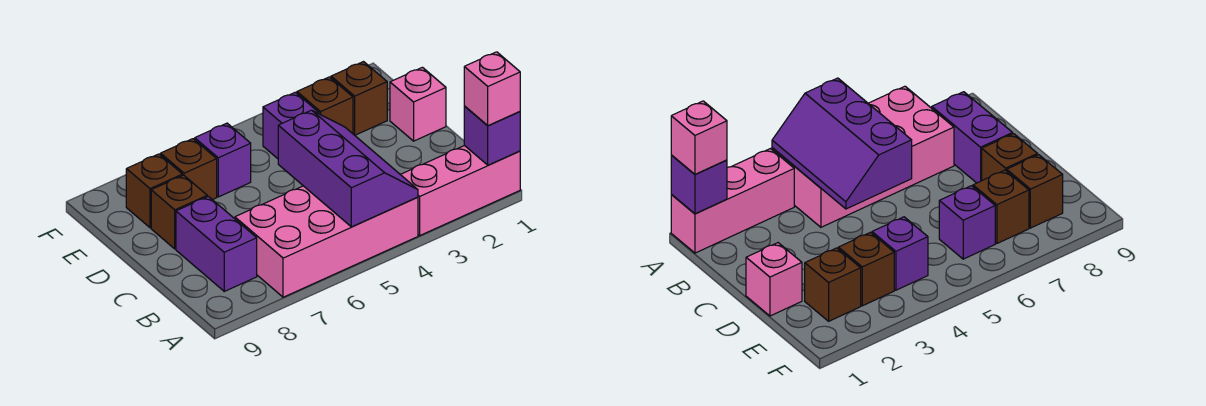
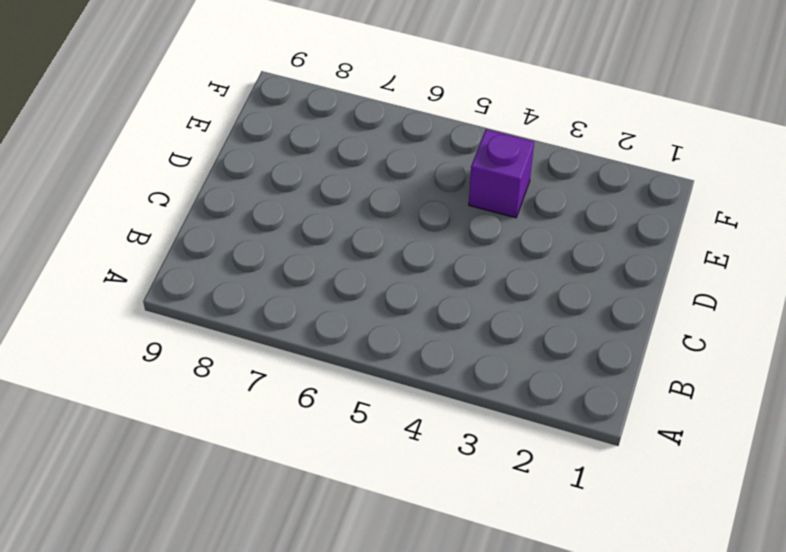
none -> pink 1x3 brick [400,146,520,235]
none -> pink 2x4 brick [235,186,418,297]
none -> purple 1x2 brick [176,196,257,291]

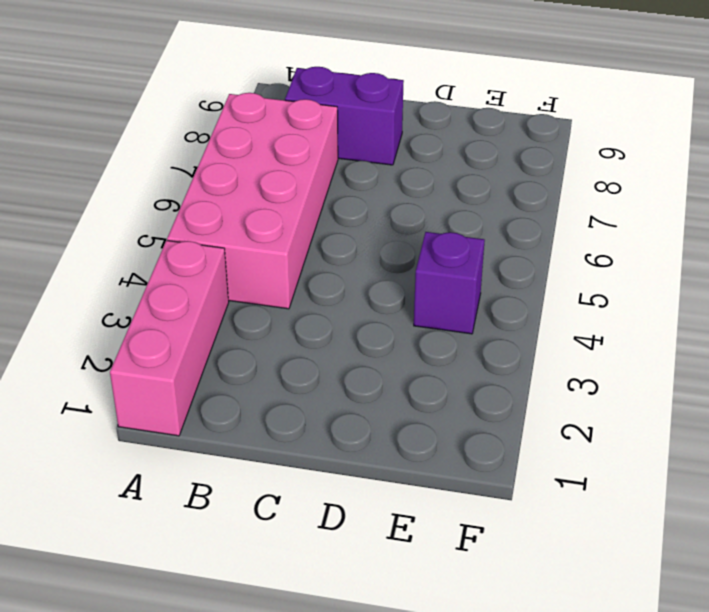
none -> pink 1x1 brick [390,67,446,141]
none -> brown 1x1 brick [151,175,207,249]
none -> brown 1x1 brick [331,62,387,135]

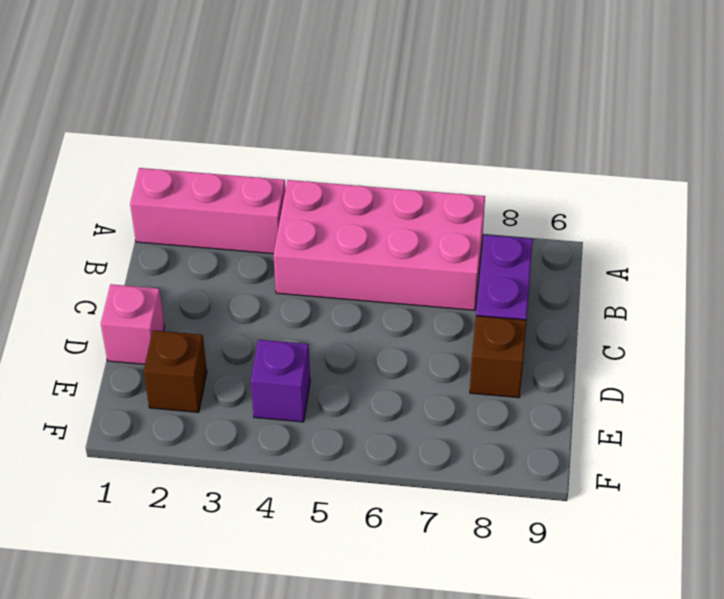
none -> brown 1x1 brick [297,77,353,134]
none -> purple 1x1 brick [195,123,251,197]
none -> brown 1x1 brick [161,139,217,200]

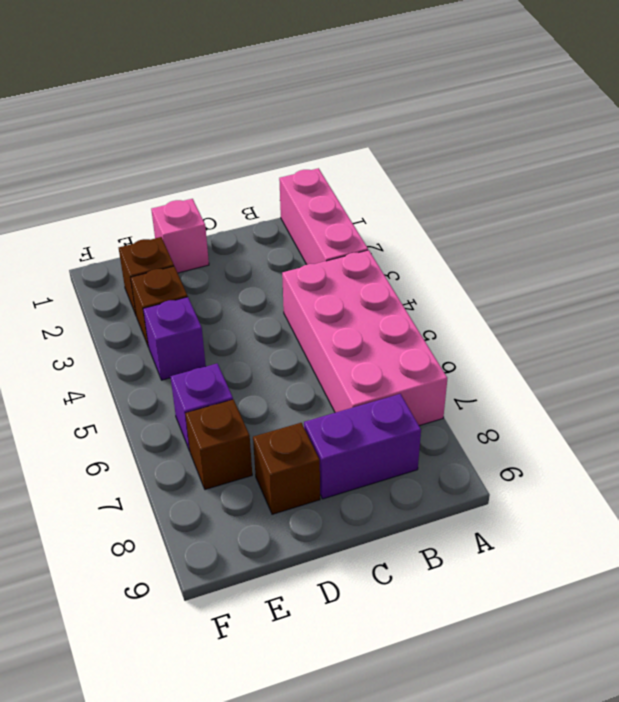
none -> brown 1x1 brick [126,154,182,228]
none -> purple 1x1 brick [464,106,520,165]
none -> purple 2x3 slope [278,110,418,227]

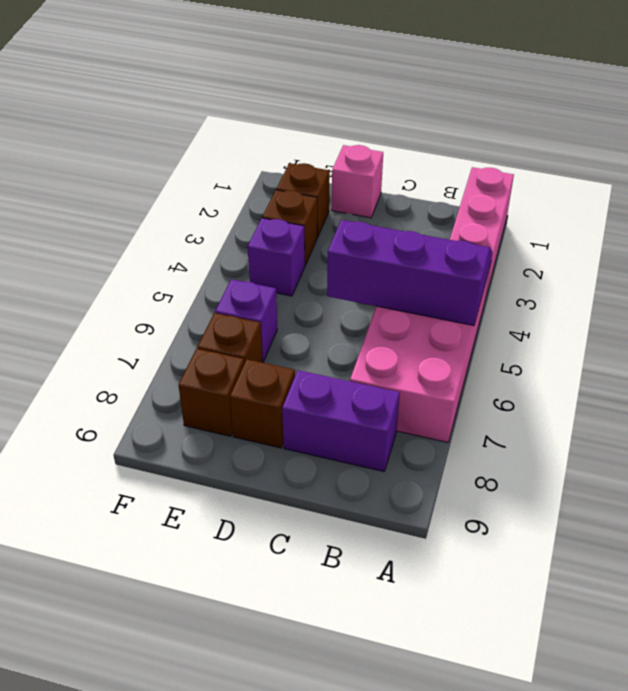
none -> purple 1x1 brick [464,106,520,165]
none -> pink 1x1 brick [464,52,520,126]

